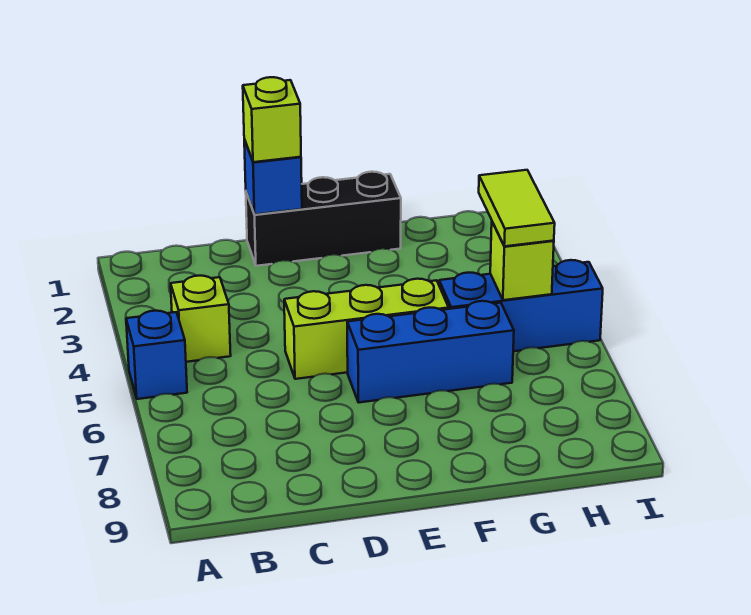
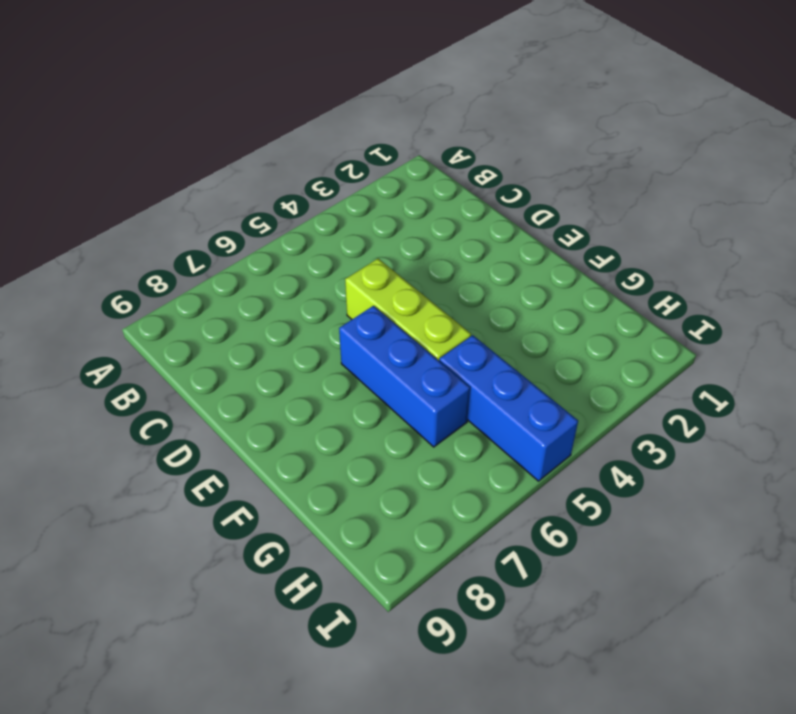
none -> blue 1x1 brick [126,311,187,399]
none -> lime 1x1 brick [171,276,231,362]

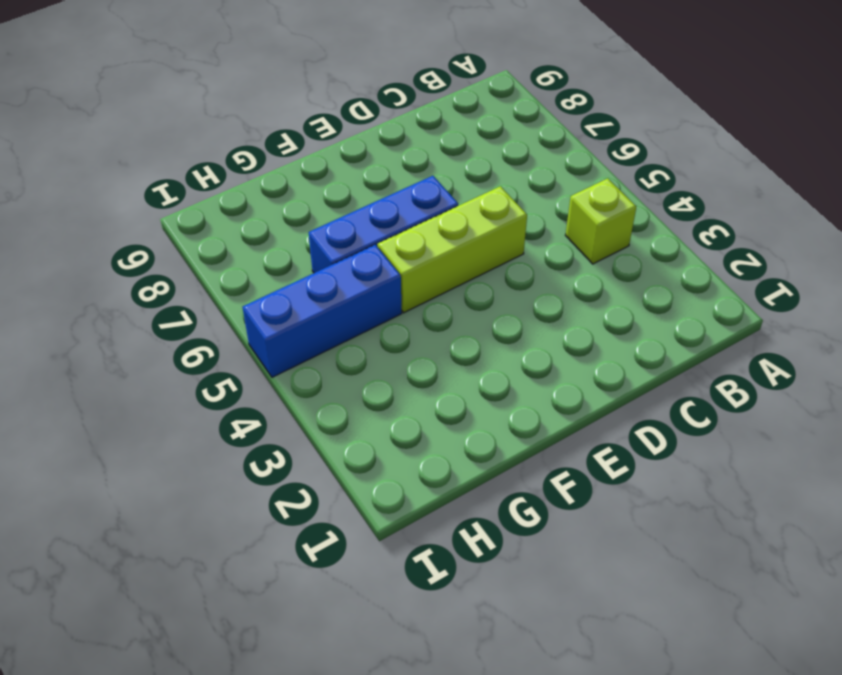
none -> blue 1x1 brick [126,311,187,399]
none -> black 1x3 brick [246,172,401,266]

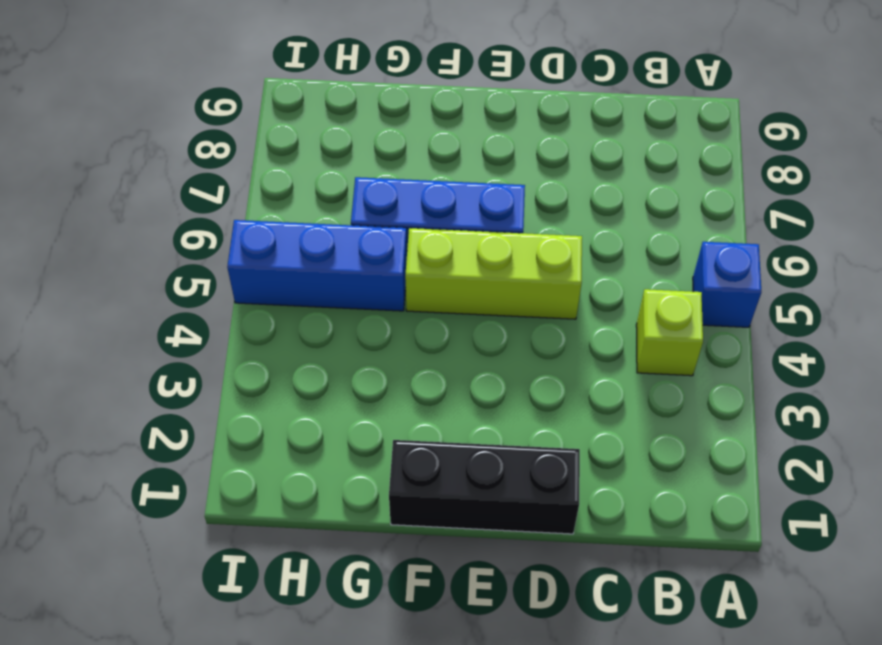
none -> blue 1x1 brick [244,139,302,215]
none -> lime 1x1 brick [490,222,554,300]

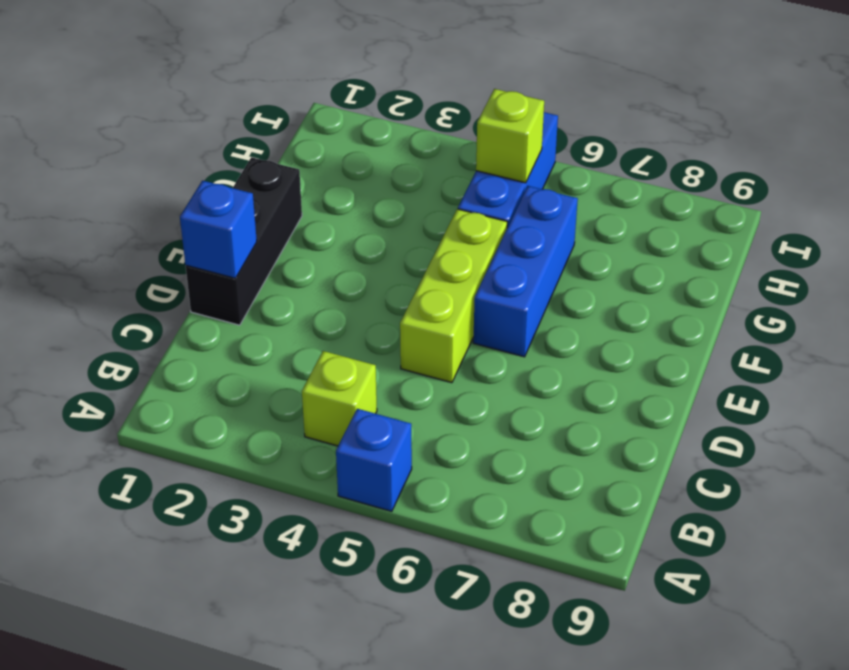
none -> lime 1x1 brick [243,77,301,162]
none -> lime 1x2 tile [479,170,555,246]

